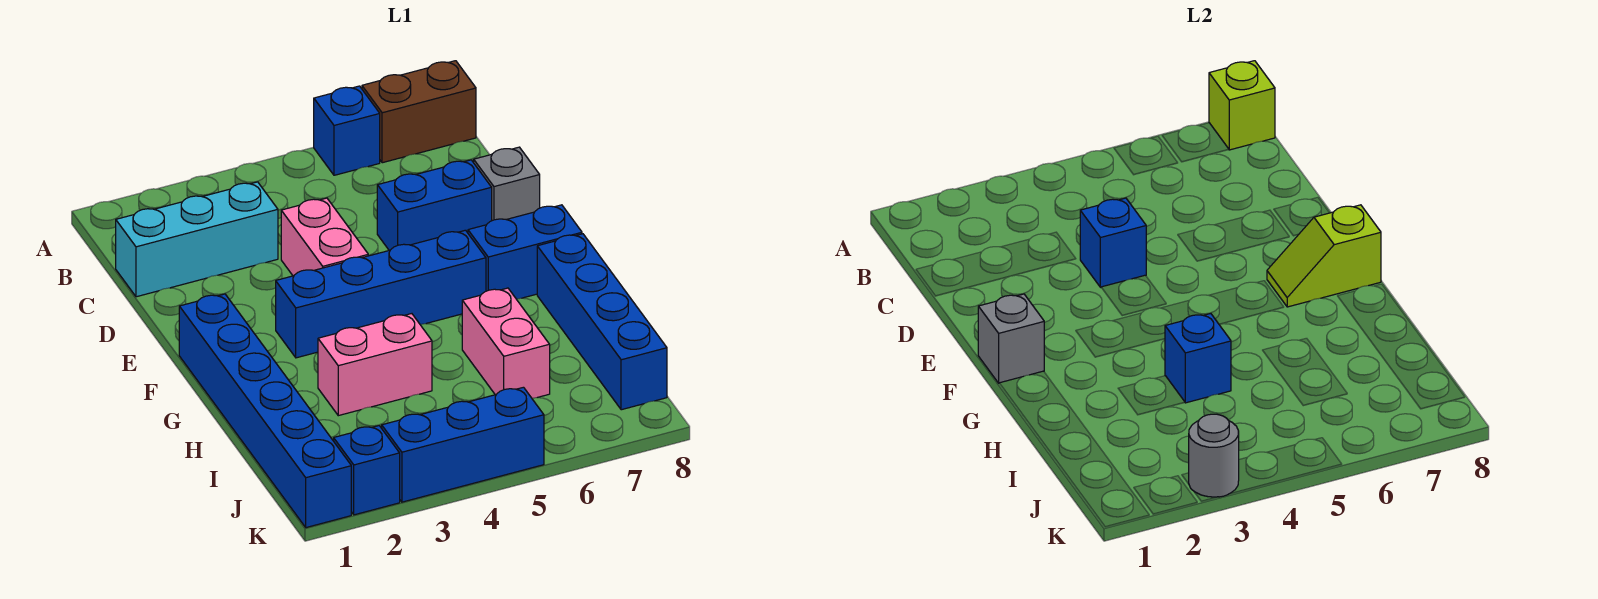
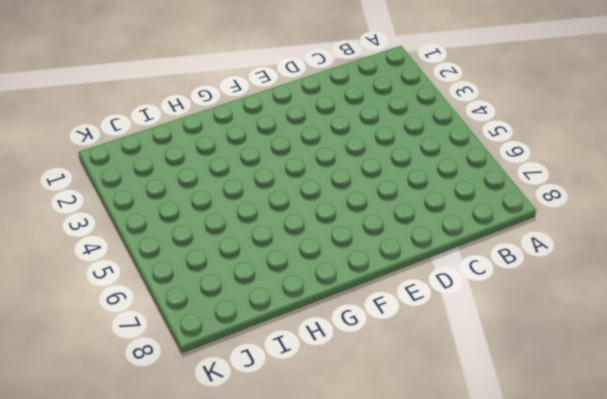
none -> blue 1x1 brick [314,86,380,175]
none -> brown 1x2 brick [362,61,476,163]
none -> cyan 1x3 brick [116,182,278,297]

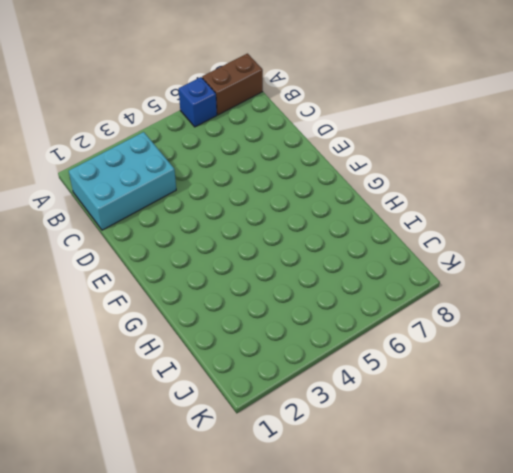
cyan 2x3 brick [69,132,176,230] -> cyan 1x3 brick [116,182,278,297]
none -> pink 1x2 brick [281,198,368,276]
none -> blue 1x2 brick [377,160,492,250]
none -> grey 1x1 brick [474,147,540,221]

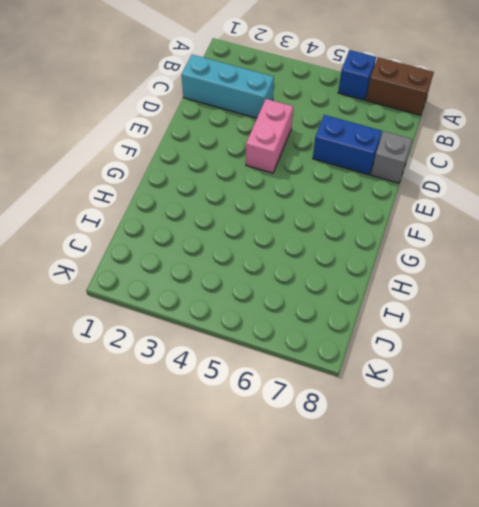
none -> blue 1x6 brick [179,294,351,528]
none -> blue 1x4 brick [276,230,486,358]
none -> blue 1x2 brick [468,205,582,299]

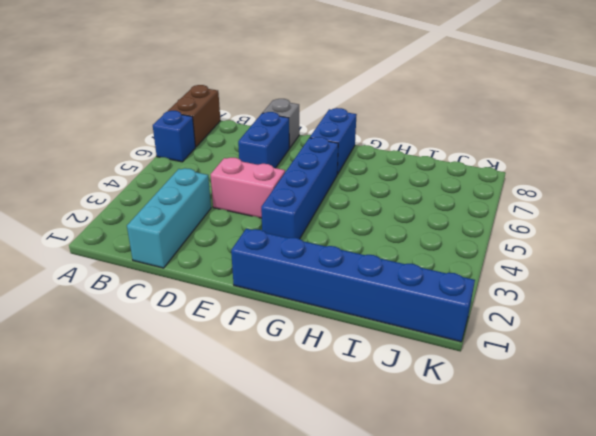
none -> blue 1x4 brick [537,234,667,410]
none -> pink 1x2 brick [318,314,432,416]
none -> pink 1x2 brick [462,288,550,398]

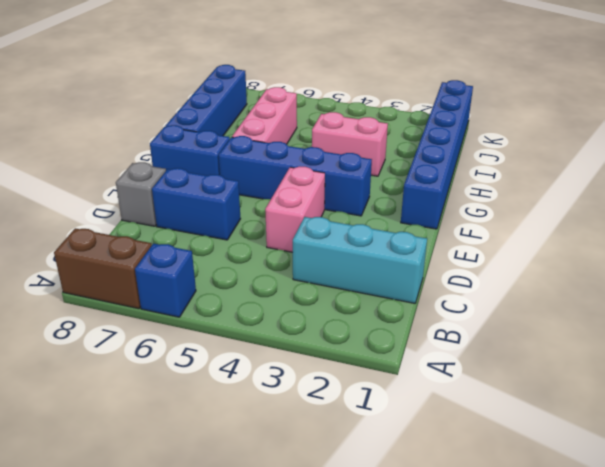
pink 1x3 brick [232,87,297,144] -> pink 1x2 brick [462,288,550,398]
none -> blue 1x1 brick [334,426,400,515]
none -> blue 1x3 brick [382,387,544,502]
none -> lime 1x1 brick [1209,61,1275,150]

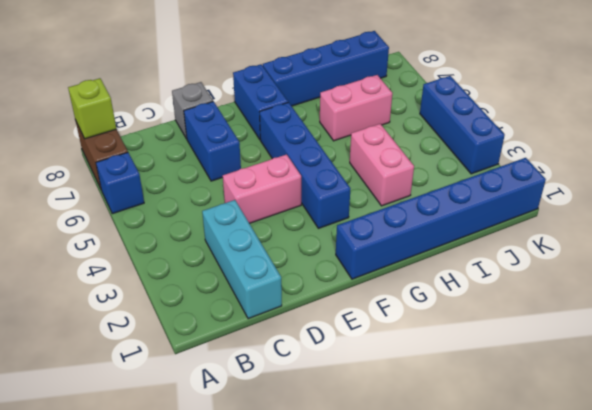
none -> blue 1x1 brick [334,426,400,515]
none -> blue 1x1 brick [1080,198,1146,287]
none -> grey 1x1 brick [978,294,1044,383]

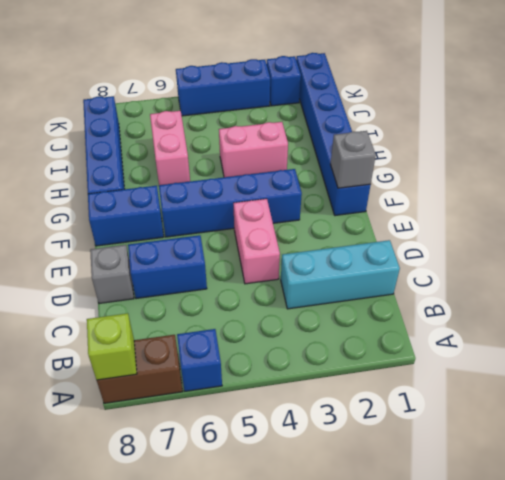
none -> blue 1x1 brick [1080,198,1146,287]
none -> lime 1x2 slope [1267,205,1381,307]
none -> blue 1x1 brick [1165,314,1231,403]

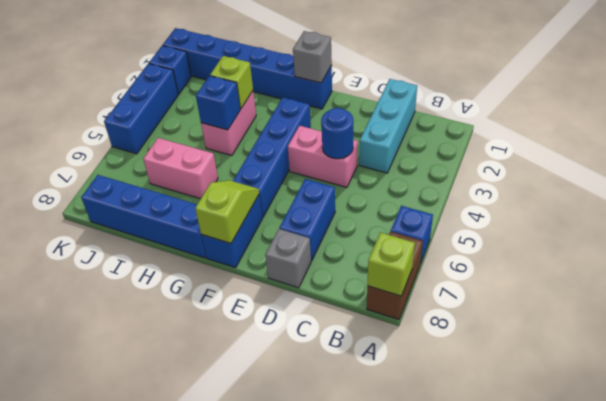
blue 1x1 round brick [321,108,353,159] -> blue 1x1 brick [1080,198,1146,287]
lime 1x1 brick [210,56,253,109] -> none
none -> grey 1x1 round brick [1189,414,1239,497]

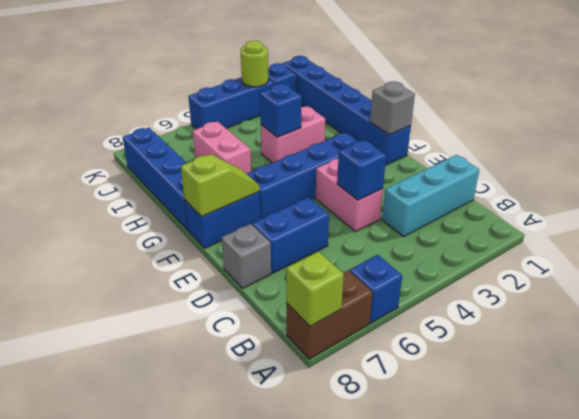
lime 1x1 round brick [240,41,268,87] -> grey 1x1 round brick [1189,414,1239,497]

